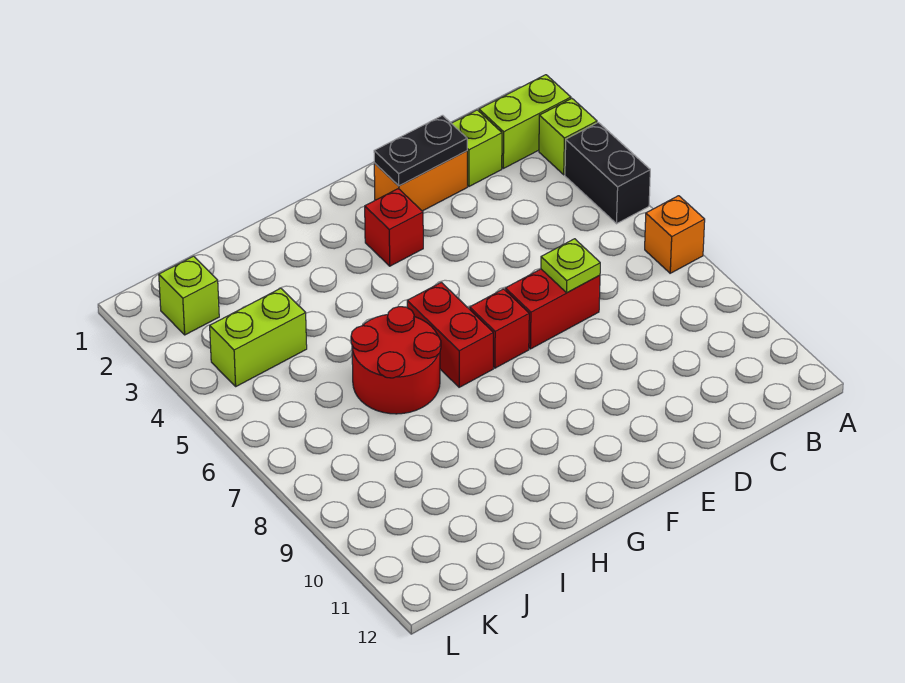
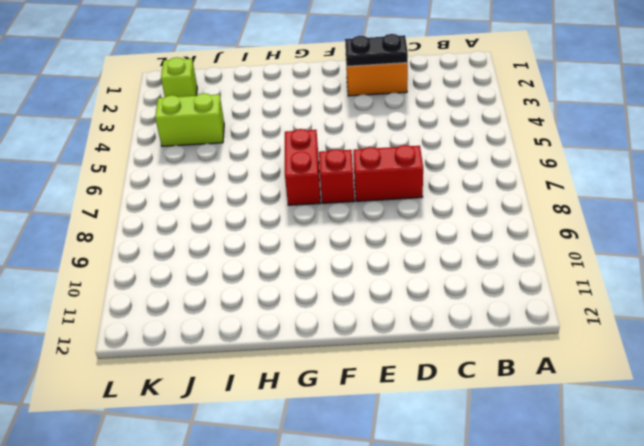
none -> lime 1x2 brick [479,75,571,168]
none -> lime 1x1 brick [539,99,597,175]
none -> black 1x2 brick [565,122,650,224]

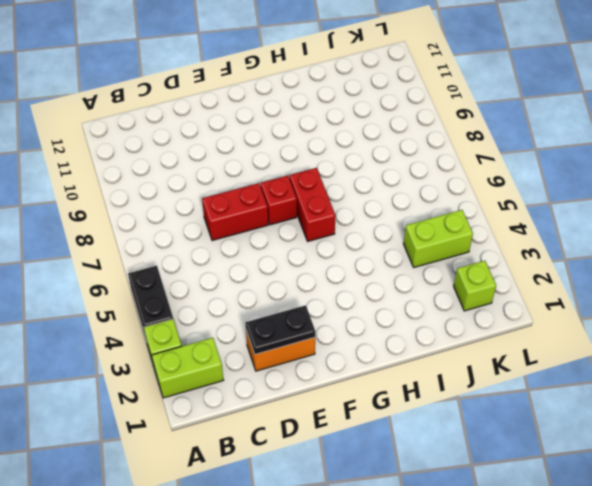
none -> orange 1x1 brick [645,196,705,273]
none -> lime 1x1 brick [451,110,502,186]
none -> red 1x1 brick [365,189,423,266]

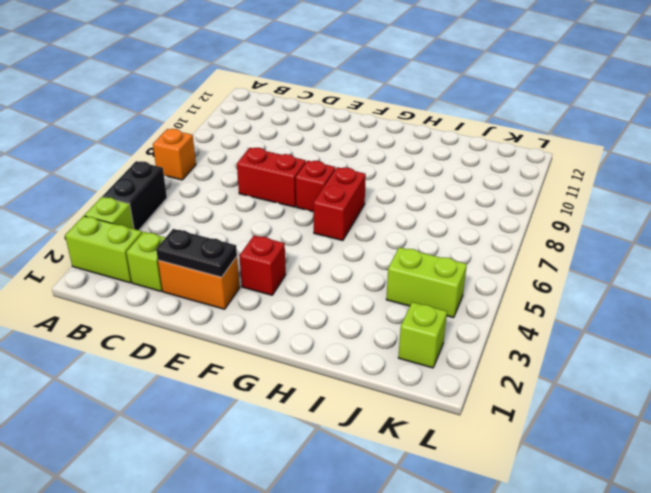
none -> red 2x2 round brick [351,307,441,414]
none -> lime 1x1 plate [541,239,600,293]

